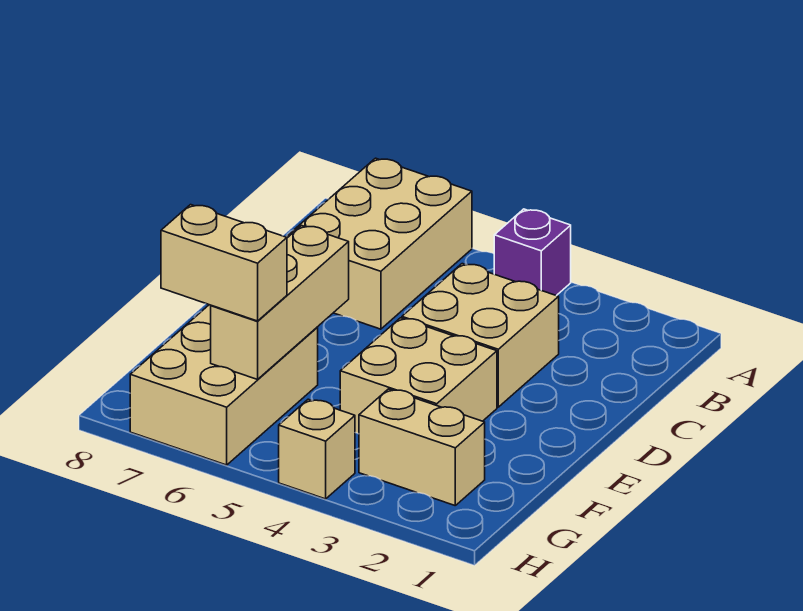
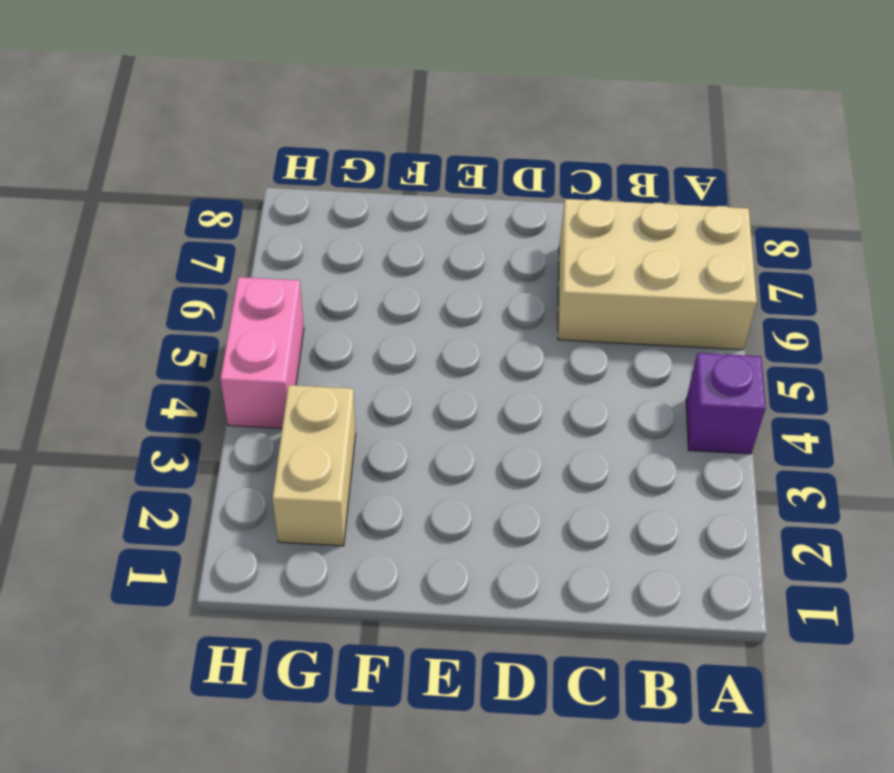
pink 1x2 brick [220,277,304,428] -> tan 1x1 brick [279,399,355,499]
none -> tan 2x2 brick [402,264,559,407]
none -> tan 2x2 brick [340,318,497,434]

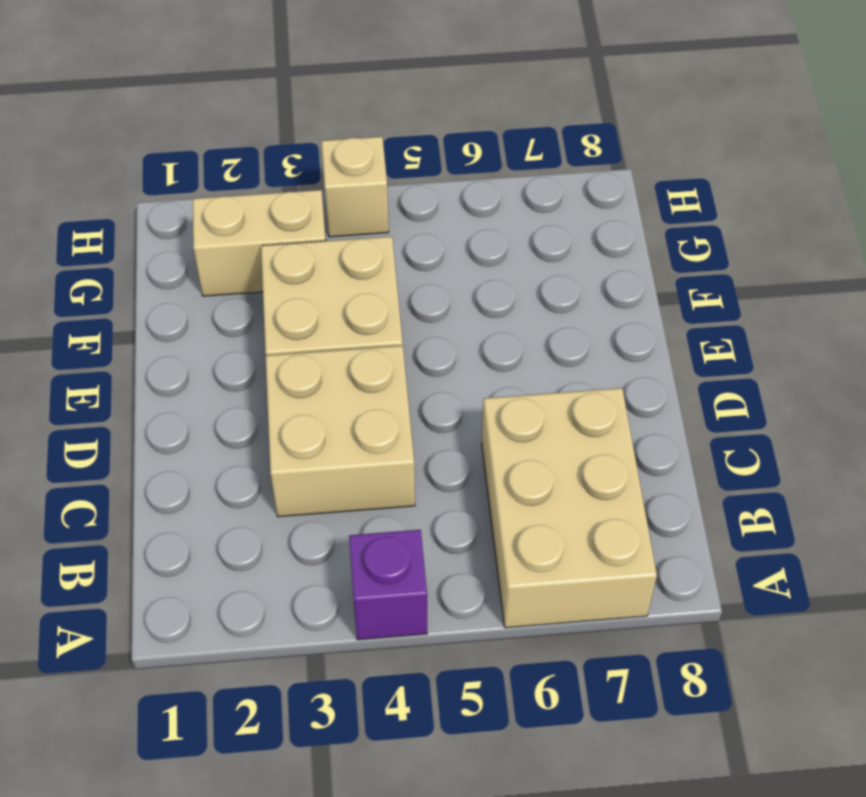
none -> tan 2x3 brick [130,305,318,465]
none -> tan 1x3 brick [211,226,349,379]

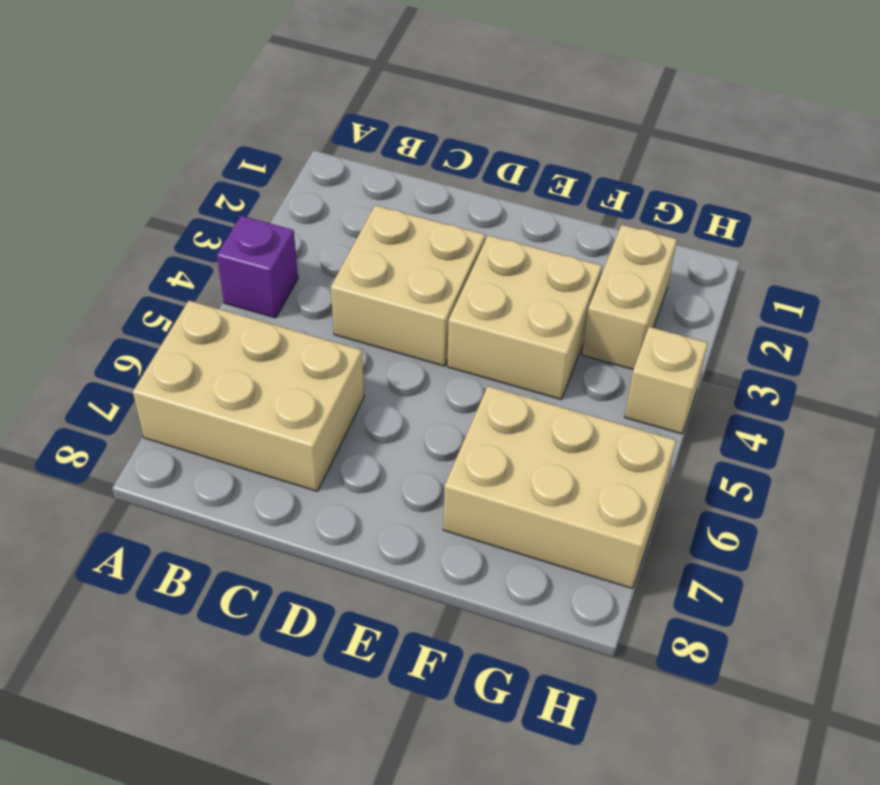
none -> tan 1x3 brick [211,226,349,379]
none -> tan 1x2 brick [161,205,287,321]

